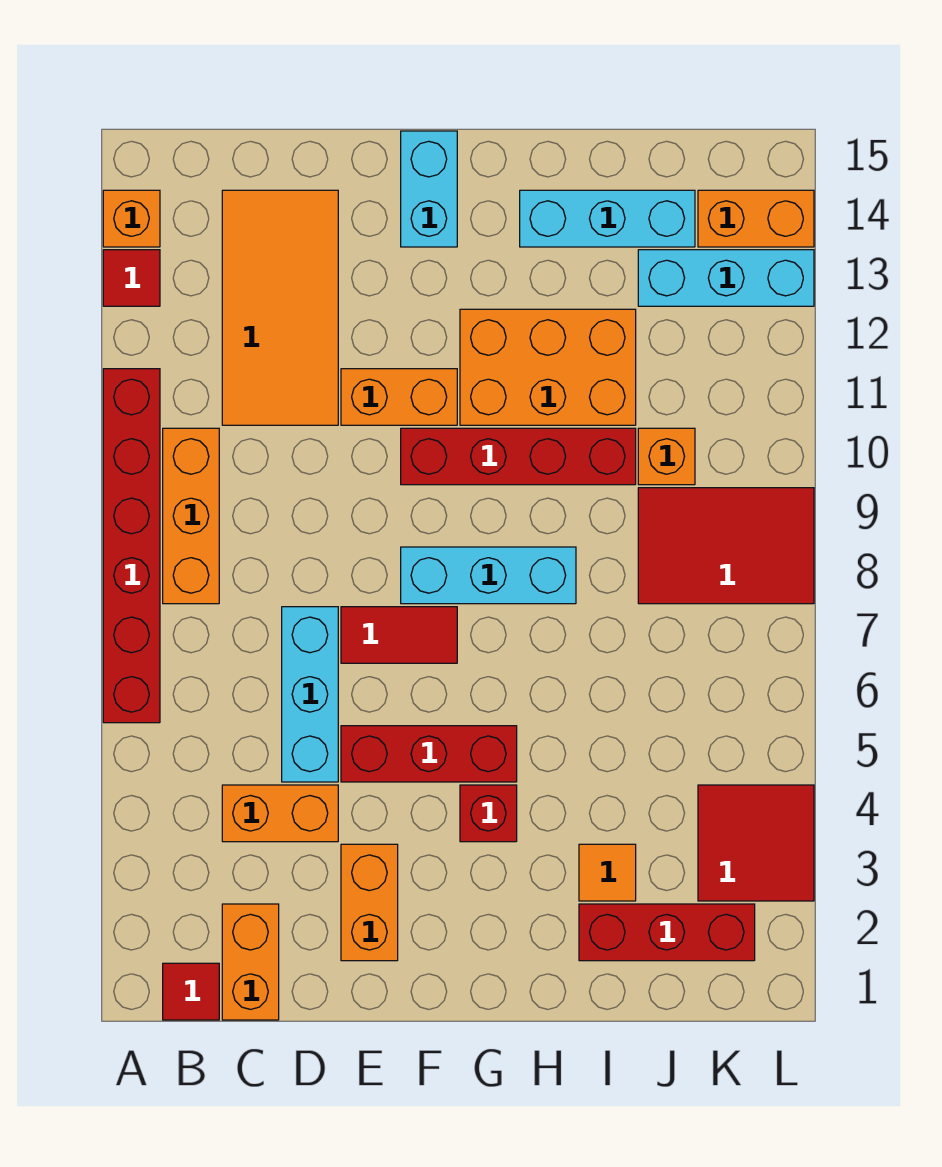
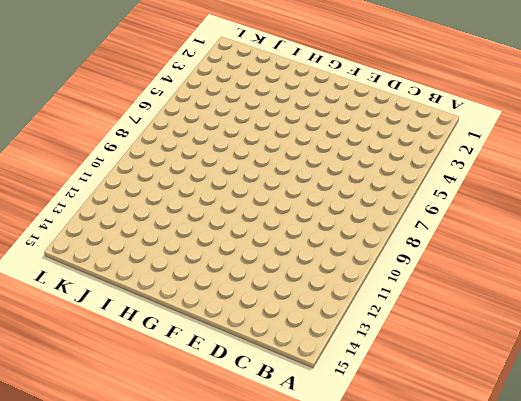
none -> red 1x6 brick [103,369,160,723]
none -> red 1x1 tile [103,250,160,306]
none -> orange 1x1 brick [103,190,160,247]

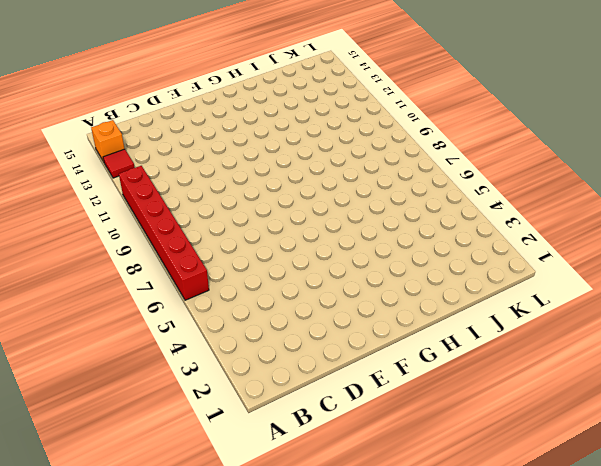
none -> red 1x1 tile [163,963,219,1020]
none -> orange 1x3 brick [163,428,219,604]
none -> orange 1x2 brick [222,904,279,1020]

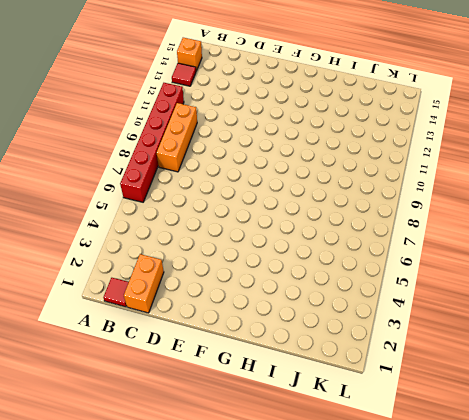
none -> orange 1x2 brick [222,785,338,842]
none -> orange 2x4 tile [222,190,338,425]
none -> cyan 1x3 brick [282,607,338,782]

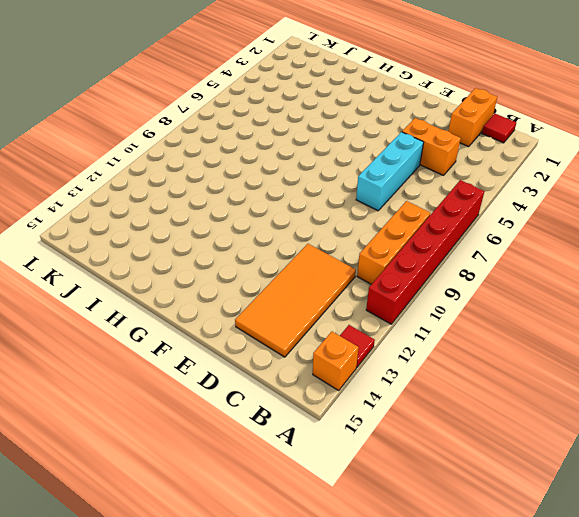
none -> orange 1x2 brick [341,844,398,961]
none -> red 1x3 brick [341,726,517,782]
none -> red 1x2 tile [341,607,457,663]

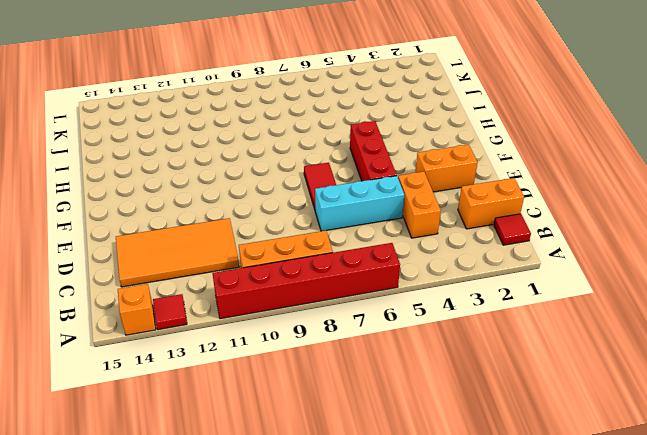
none -> orange 1x2 brick [341,369,457,425]
none -> cyan 1x3 brick [401,547,576,604]
none -> red 1x4 brick [401,428,636,485]

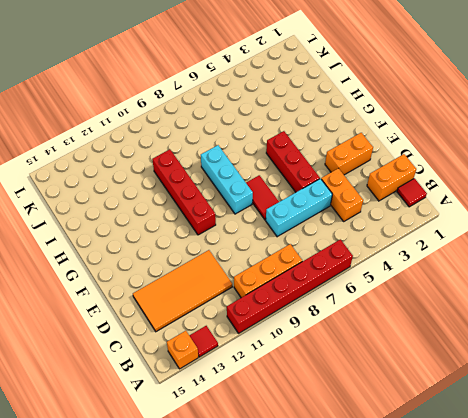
none -> orange 1x2 brick [341,369,457,425]
none -> cyan 1x2 brick [401,131,457,247]
none -> red 1x1 brick [460,785,517,842]

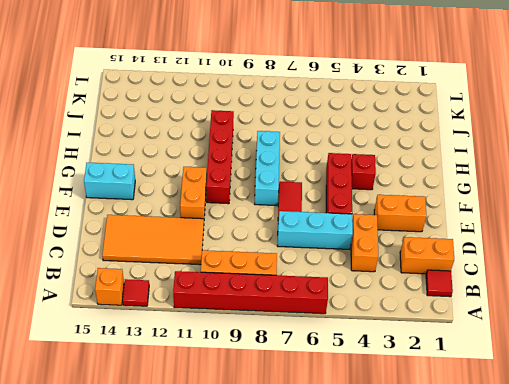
none -> orange 2x3 brick [460,309,636,425]
none -> cyan 1x3 brick [520,190,695,247]
none -> red 1x3 brick [579,904,755,961]

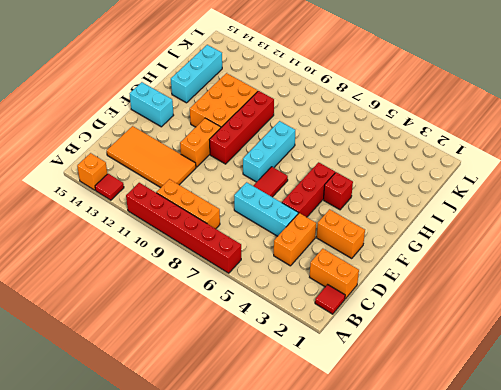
none -> red 1x3 brick [579,904,755,961]
none -> orange 1x1 tile [579,844,636,901]
none -> red 2x3 tile [638,488,814,604]

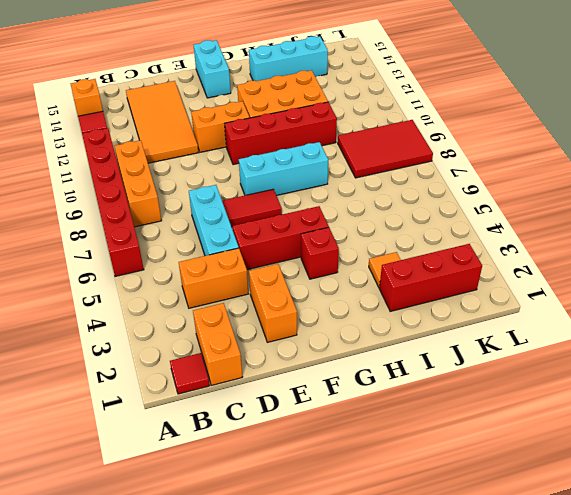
none -> orange 1x1 brick [638,428,695,485]
none -> cyan 1x3 brick [638,250,814,306]
none -> red 2x2 tile [698,785,814,901]

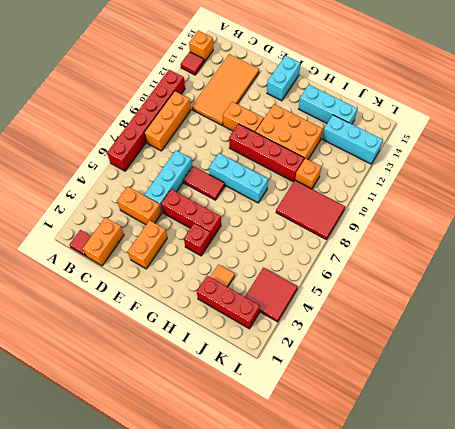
none -> orange 1x2 brick [698,190,814,247]

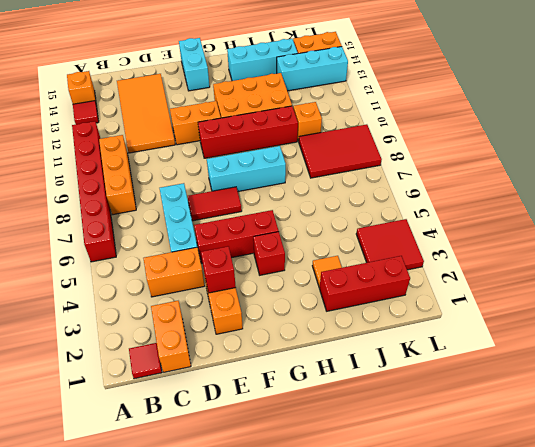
red 1x1 brick [201,246,236,293] -> none

